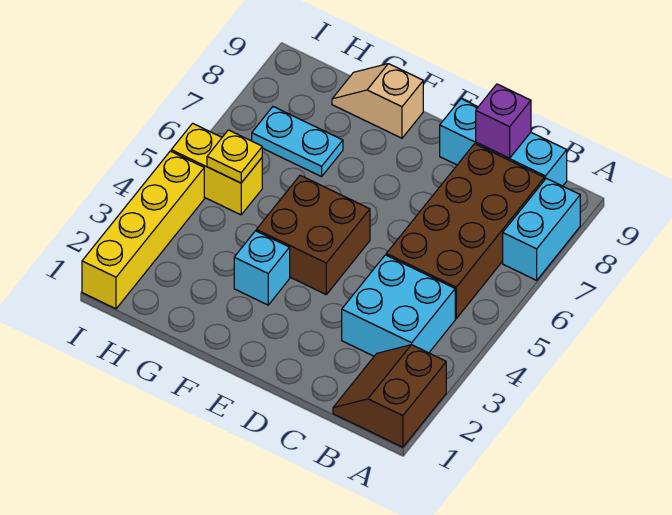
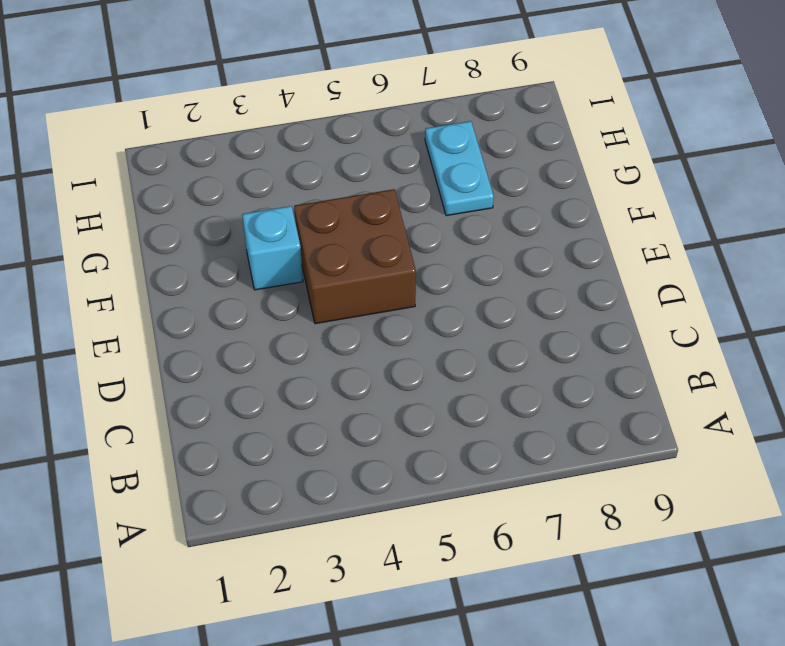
none -> brown 2x2 slope [333,345,446,447]
none -> cyan 1x2 brick [503,178,580,280]
none -> cyan 2x2 brick [342,255,455,356]

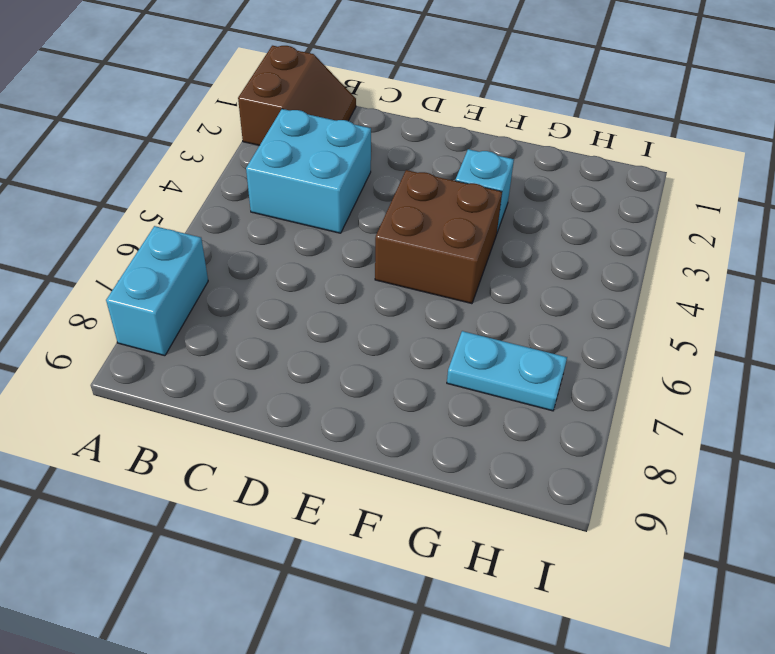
none -> brown 2x4 brick [386,144,544,319]
none -> cyan 1x3 brick [440,99,567,186]
none -> tan 1x2 slope [332,64,423,138]

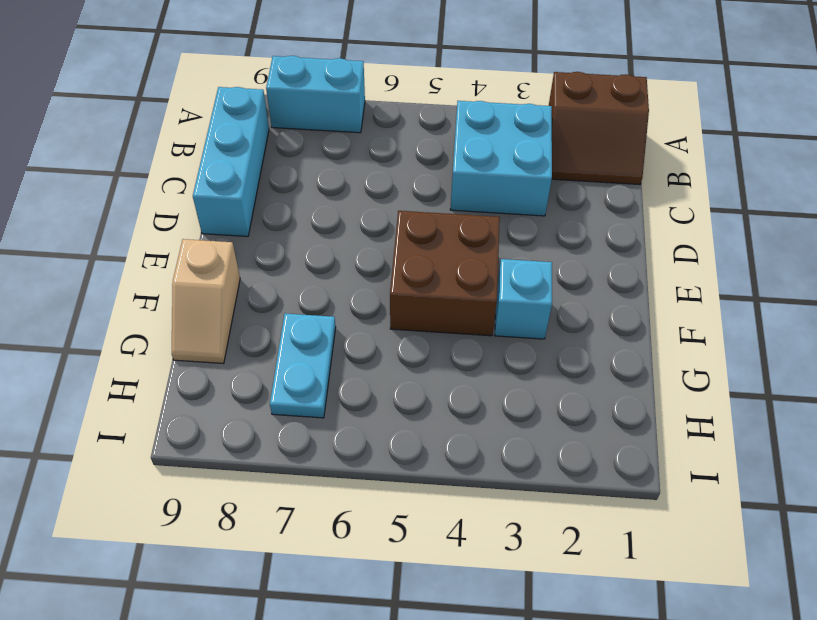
none -> brown 2x4 brick [386,144,544,319]
none -> yellow 1x2 brick [171,123,262,215]
none -> yellow 1x4 brick [82,151,204,309]

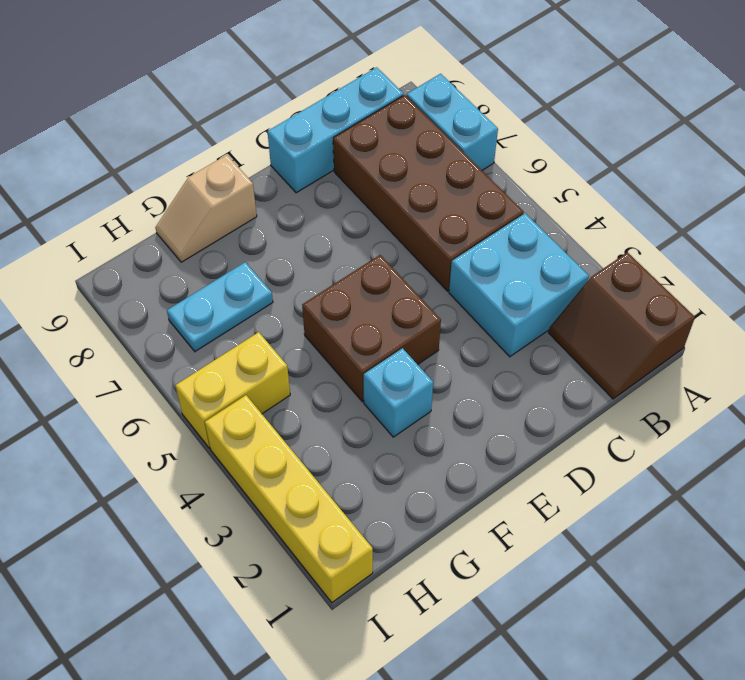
none -> purple 1x1 brick [476,84,531,158]
none -> yellow 1x1 plate [207,130,262,183]

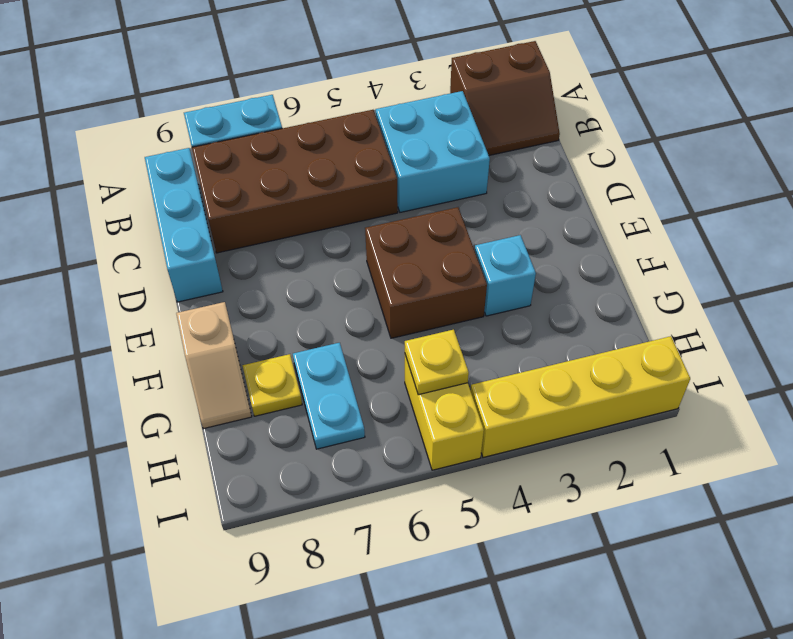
yellow 1x1 plate [242,354,302,416] -> none
none -> purple 1x1 brick [476,84,531,158]

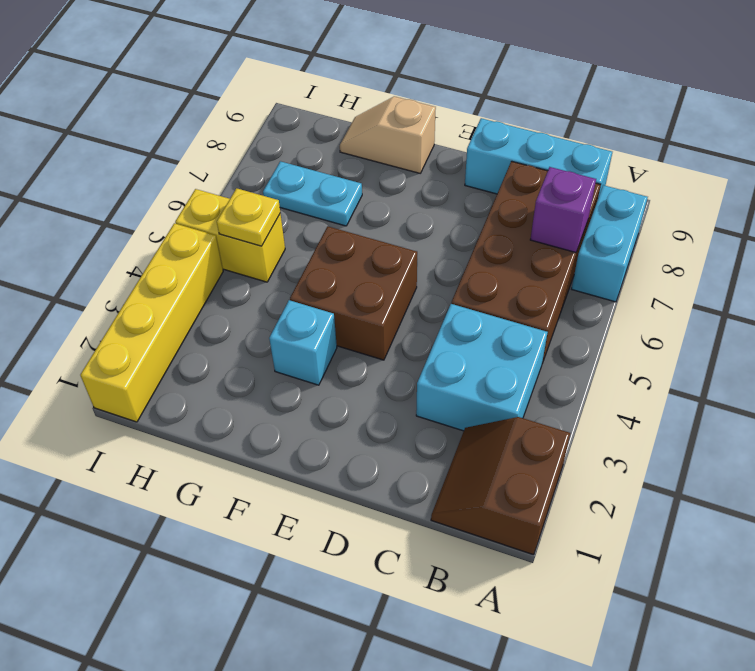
purple 1x1 brick [530,167,596,253] -> purple 1x1 brick moved to [476,84,531,158]

